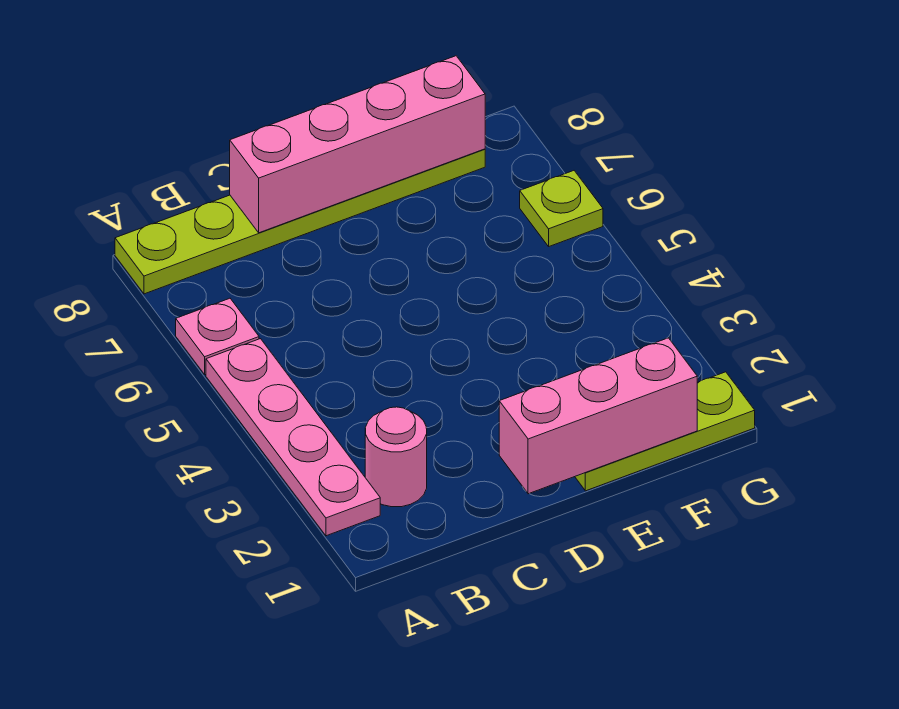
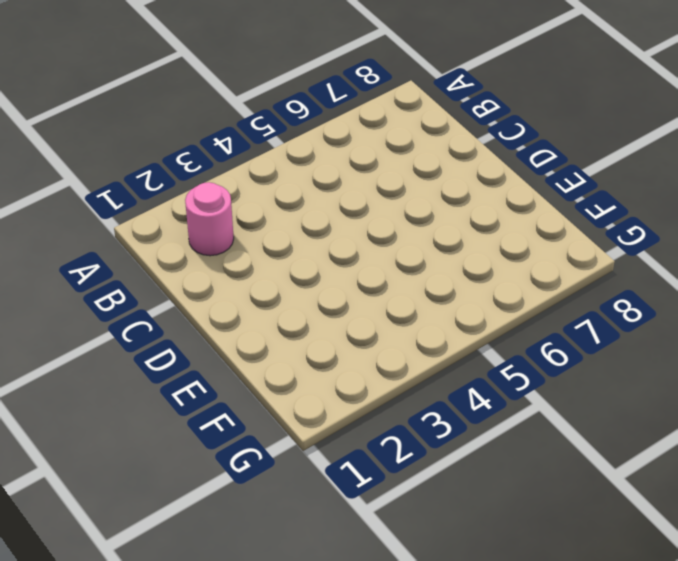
none -> pink 1x4 plate [206,339,380,536]
none -> pink 1x1 plate [176,298,259,374]

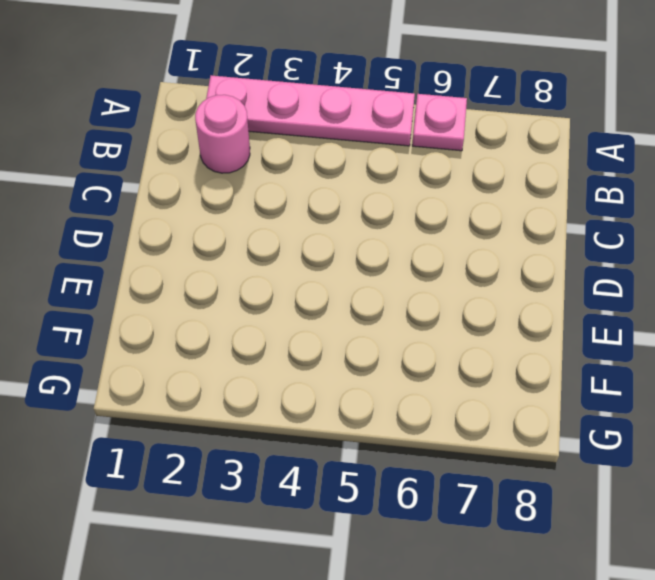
none -> lime 1x6 plate [115,149,485,294]
none -> lime 1x3 plate [575,372,755,491]

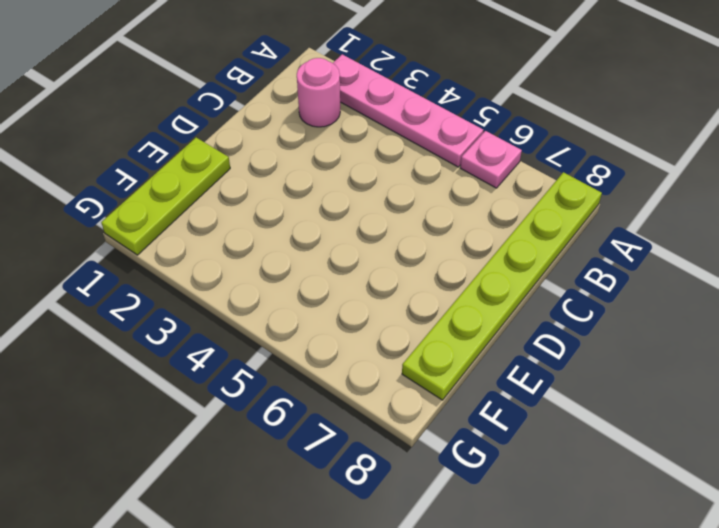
none -> lime 1x1 plate [520,171,603,246]
none -> pink 1x4 brick [230,56,485,233]

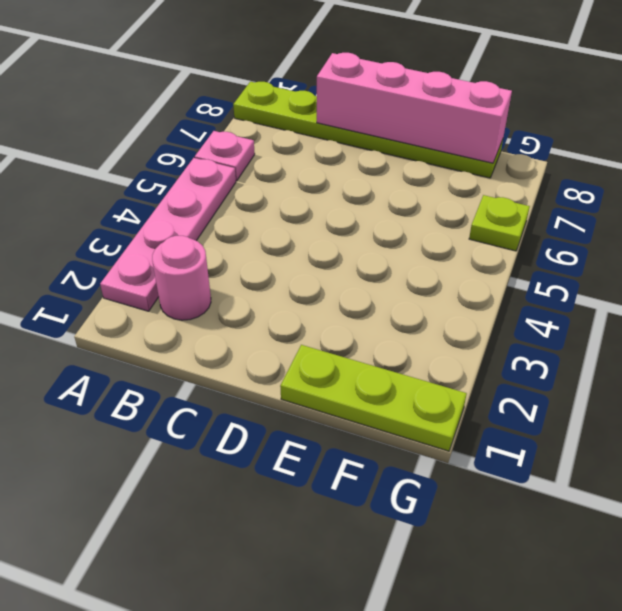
none -> pink 1x3 brick [499,338,697,494]

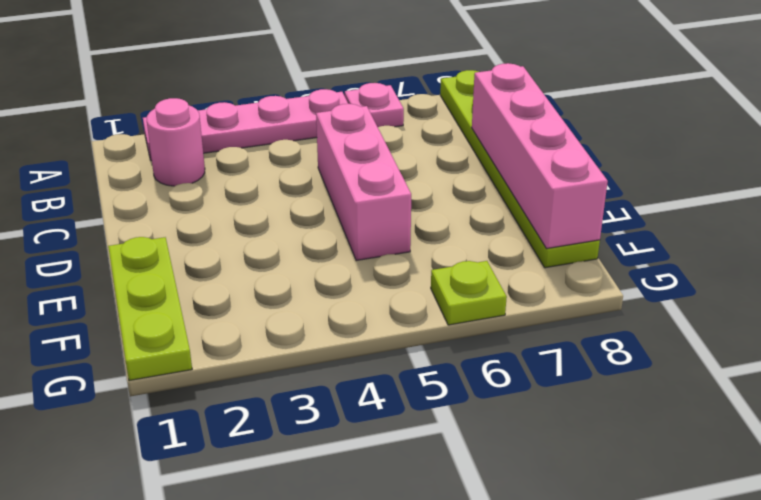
pink 1x3 brick [316,104,411,261] -> pink 1x3 brick moved to [499,338,697,494]

